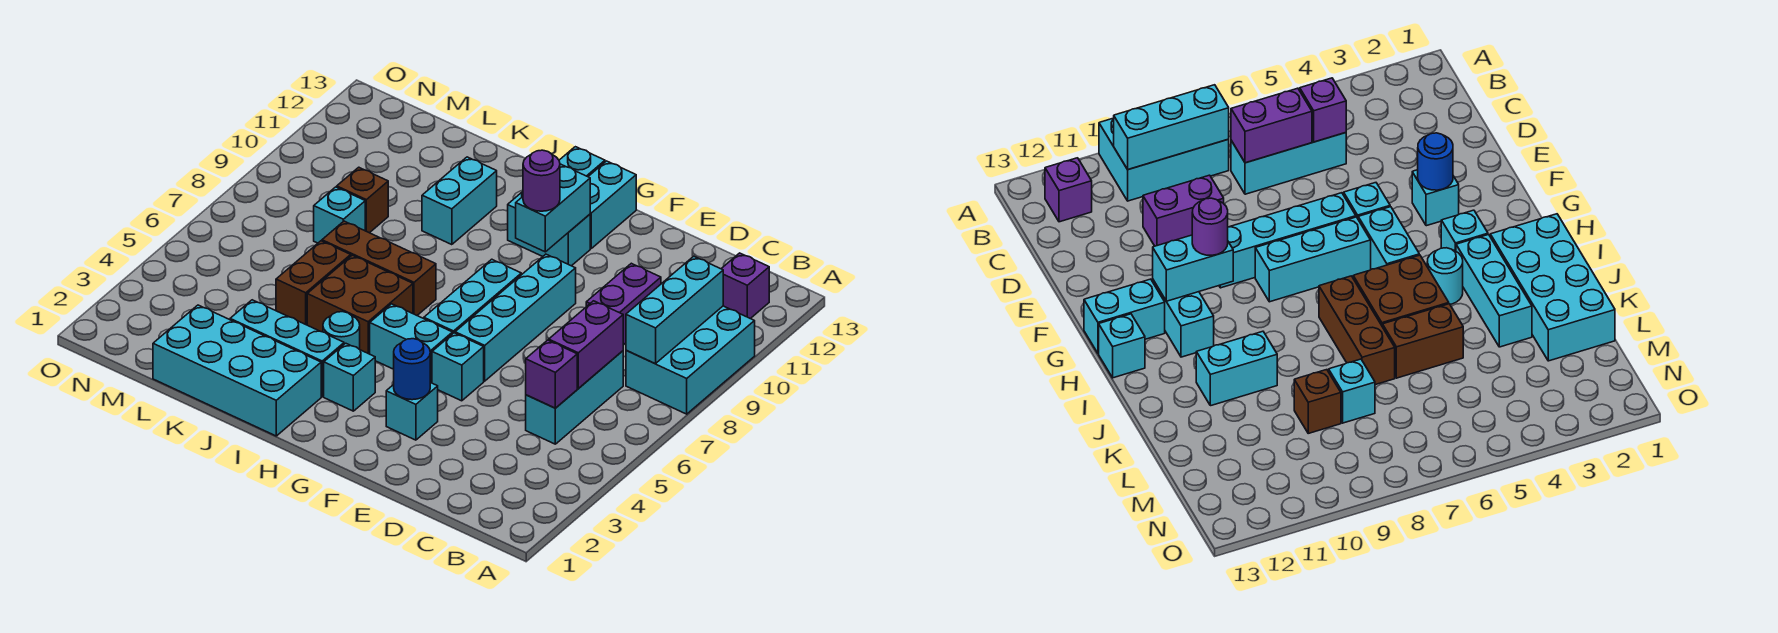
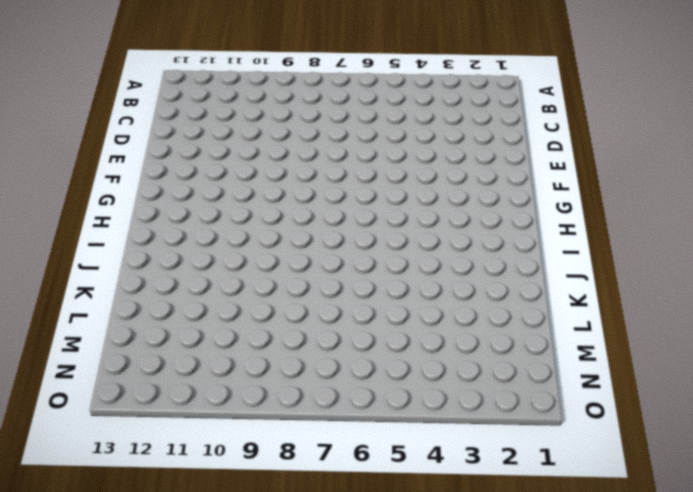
none -> cyan 2x3 brick [626,306,755,414]
none -> purple 1x1 brick [721,253,769,319]
none -> cyan 1x3 brick [526,351,623,444]

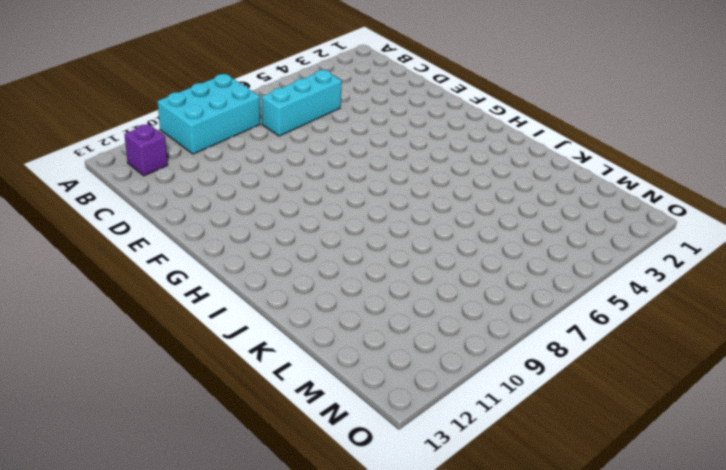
none -> purple 1x2 brick [586,263,661,345]
none -> cyan 1x1 brick [386,382,438,440]
none -> cyan 1x1 brick [432,333,484,401]

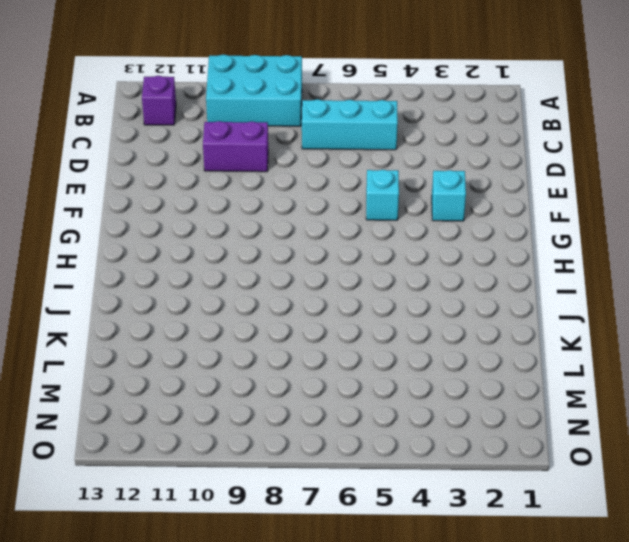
none -> cyan 1x4 brick [455,254,576,381]
none -> cyan 1x2 brick [370,304,452,383]
none -> cyan 1x3 brick [424,259,521,334]

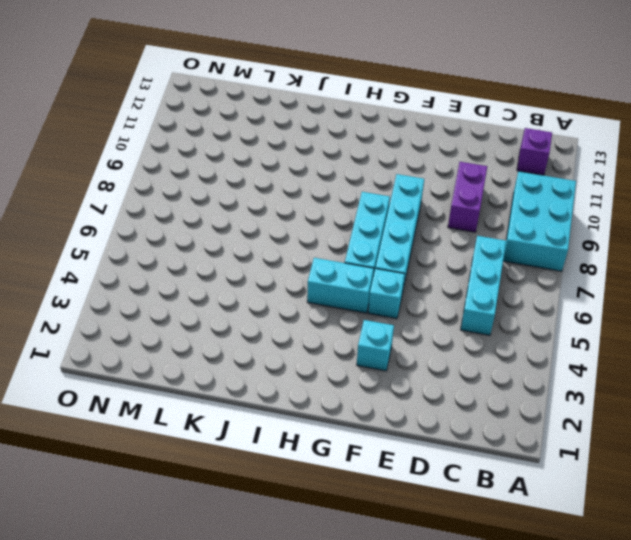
none -> cyan 1x2 brick [508,192,590,266]
none -> cyan 1x2 brick [588,161,636,248]
none -> cyan 1x1 brick [324,343,375,411]

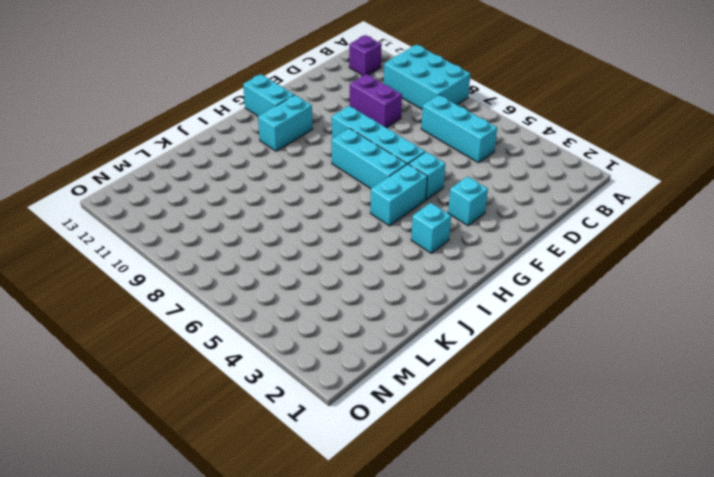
none -> cyan 1x1 brick [559,147,605,177]
none -> cyan 2x4 brick [153,305,321,436]
none -> cyan 1x3 brick [230,300,344,397]

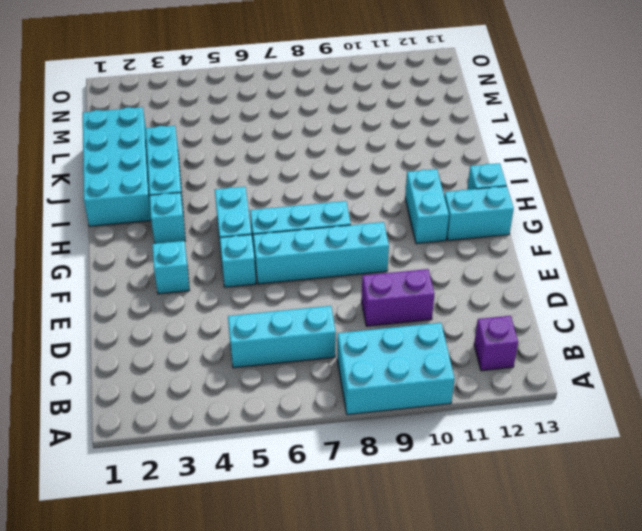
none -> cyan 1x1 round brick [323,312,360,349]
none -> brown 2x2 brick [307,255,413,354]
none -> brown 1x3 brick [322,221,436,315]

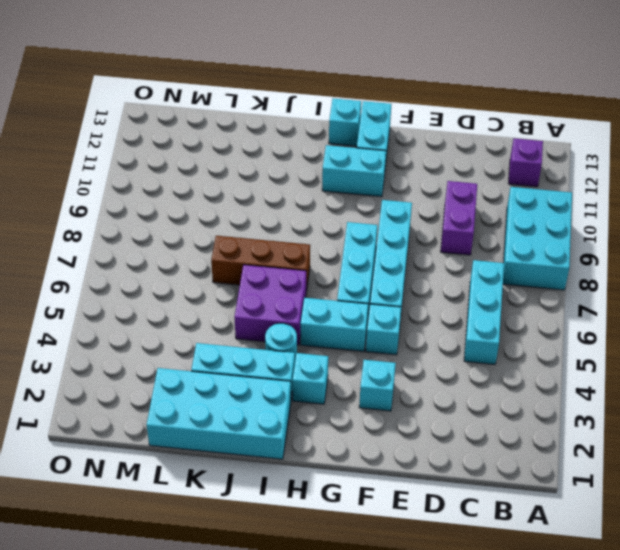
purple 2x2 brick [234,265,306,345] -> brown 2x2 brick [307,255,413,354]
none -> cyan 1x2 brick [422,157,497,245]
none -> brown 1x2 brick [276,241,351,325]
none -> cyan 1x1 brick [314,187,365,243]

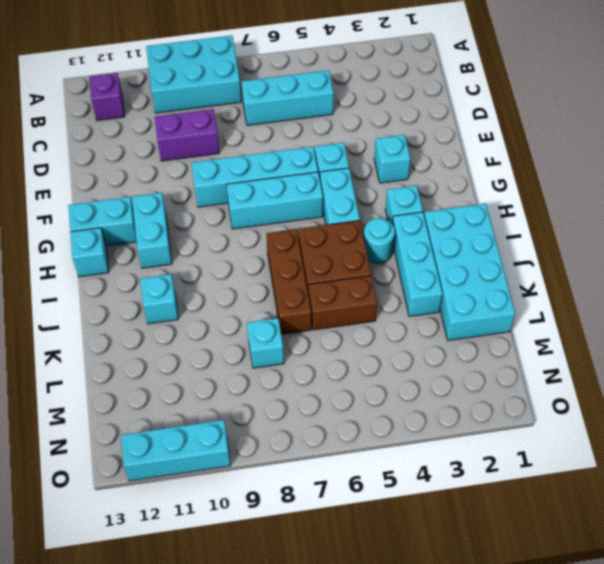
cyan 1x1 brick [140,274,178,324] -> cyan 1x2 brick [422,157,497,245]
cyan 1x3 brick [121,420,231,481] -> cyan 1x3 brick moved to [626,256,723,364]
none -> brown 1x1 brick [337,167,388,233]
none -> purple 1x1 brick [526,340,577,408]
none -> purple 1x2 brick [549,301,623,389]

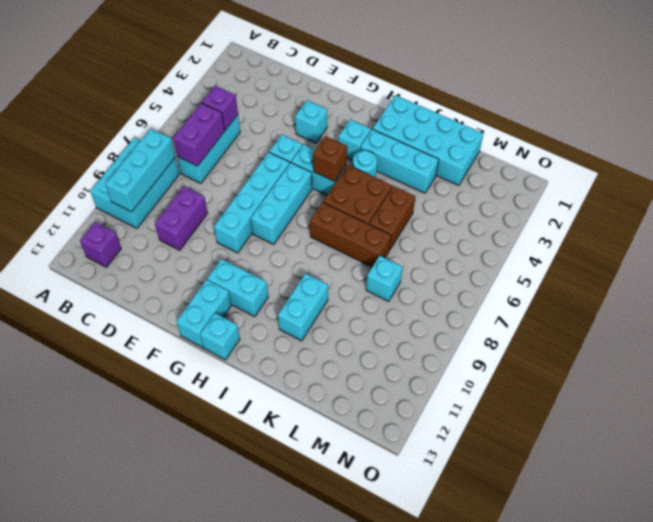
brown 1x1 brick [313,136,347,182] -> brown 1x1 brick moved to [337,167,388,233]
none -> blue 1x1 round brick [394,339,430,400]
none -> cyan 1x2 brick [516,164,590,252]
none -> purple 1x1 round brick [523,150,560,211]

